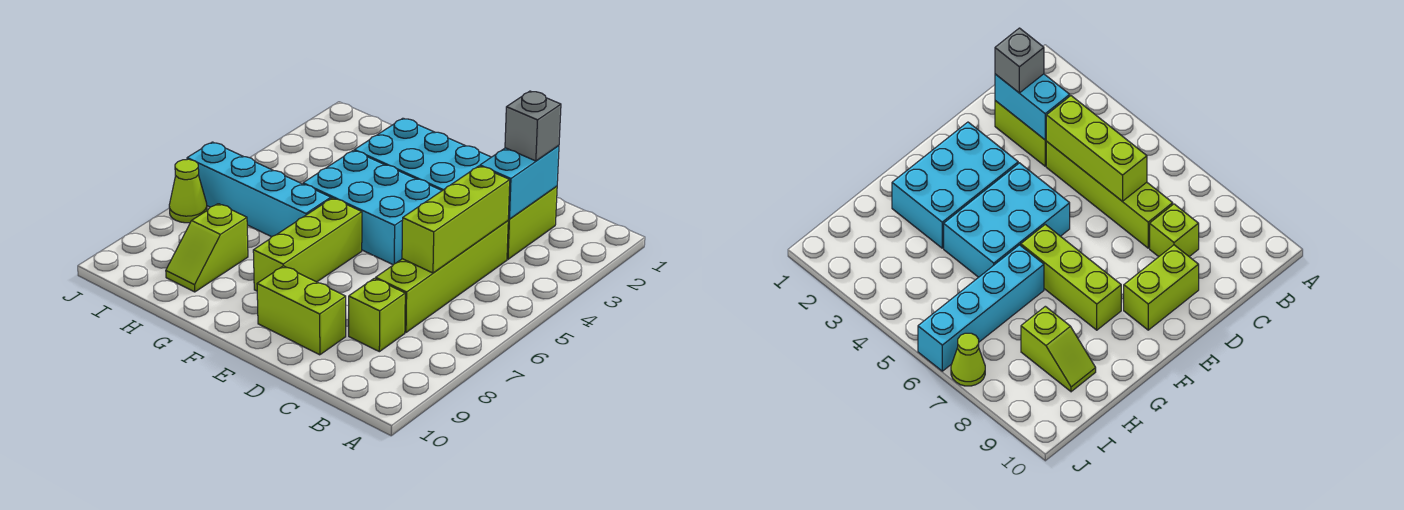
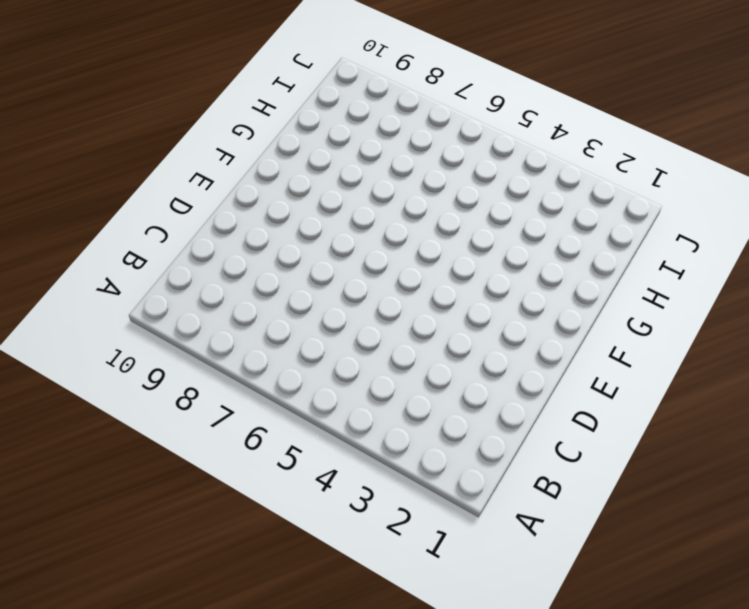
none -> lime 1x2 brick [507,186,557,259]
none -> lime 1x4 brick [376,221,508,332]
none -> lime 1x1 brick [349,278,405,352]

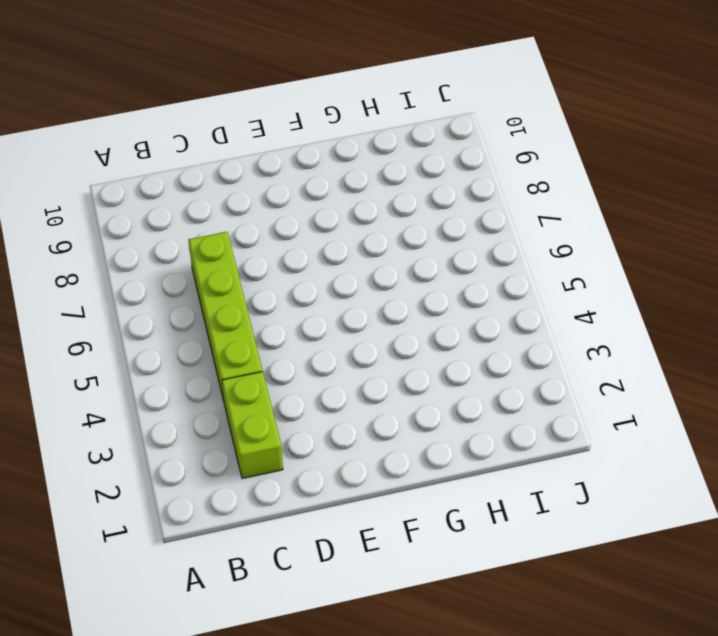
none -> lime 1x1 brick [349,278,405,352]
none -> lime 1x2 brick [257,266,346,355]
none -> cyan 2x3 brick [354,118,491,190]

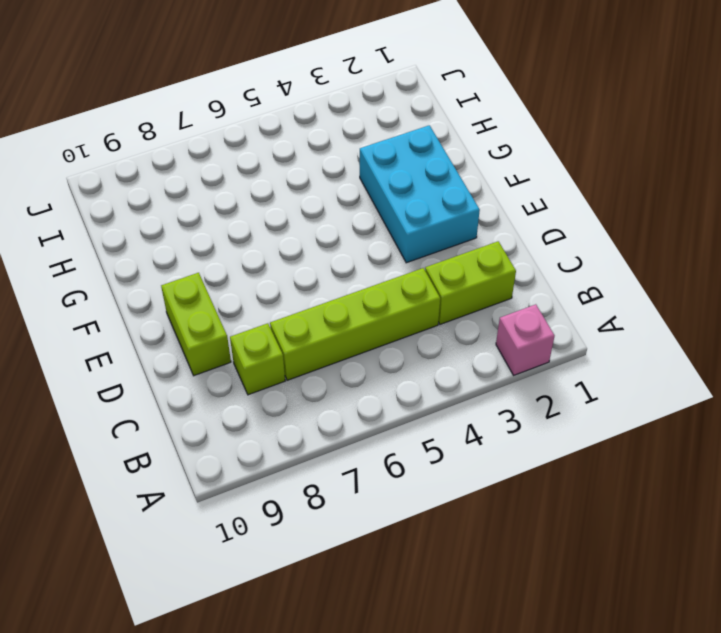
pink 1x1 brick [496,304,554,375] -> none
none -> cyan 2x3 brick [303,151,442,265]
none -> lime 1x3 brick [253,198,362,291]
none -> cyan 1x4 brick [187,142,331,237]

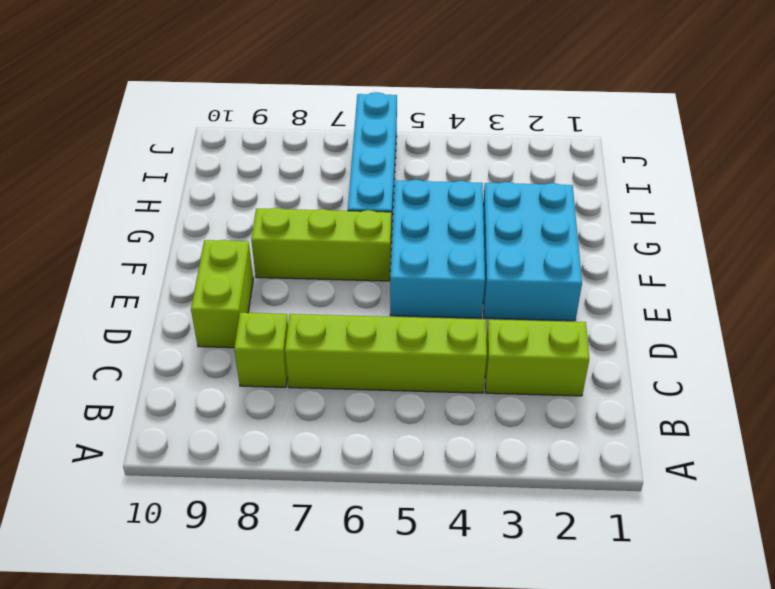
none -> lime 1x2 slope [166,204,248,292]
none -> lime 1x1 cone [169,159,207,223]
none -> cyan 1x2 brick [480,146,559,219]

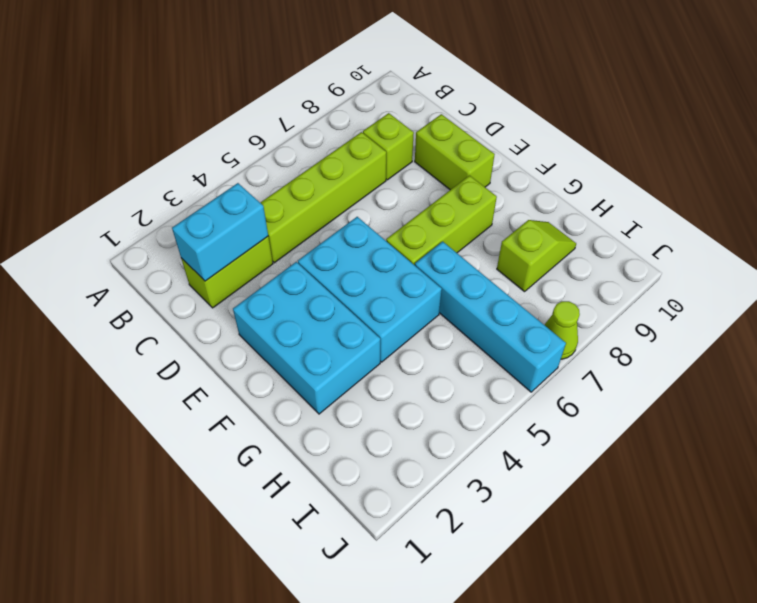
none -> lime 1x3 brick [402,166,510,273]
none -> grey 1x1 brick [505,91,561,161]

